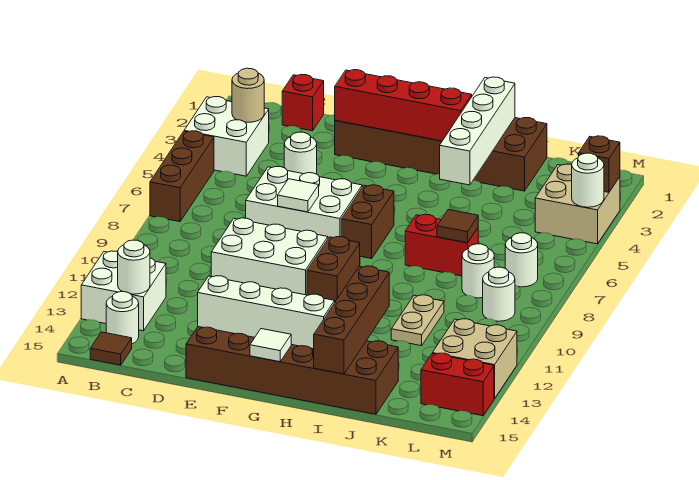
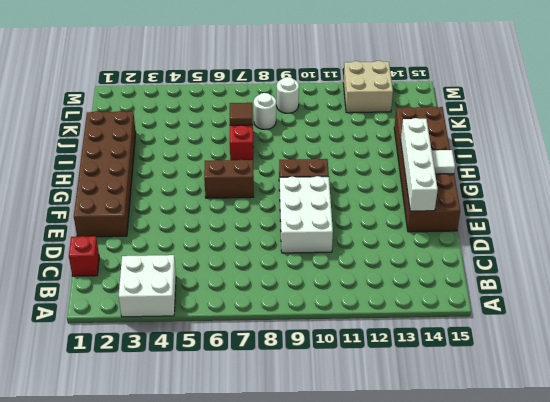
none -> brown 1x3 brick [150,131,214,222]
none -> white 2x2 brick [81,251,166,331]
none -> white 1x1 round brick [106,292,139,344]
none -> brown 1x1 tile [90,332,132,365]

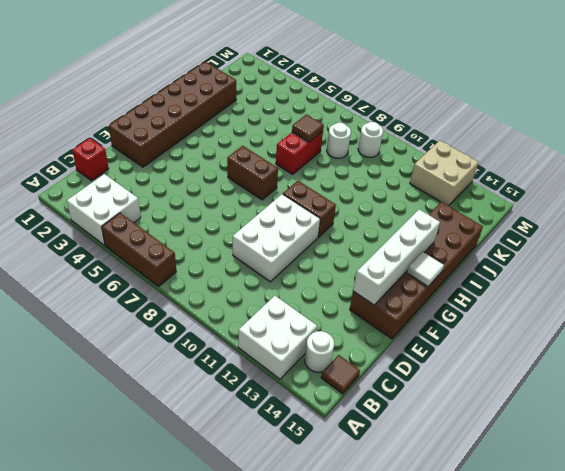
none -> white 1x1 round brick [284,132,317,174]
none -> white 2x3 brick [246,166,362,238]
none -> tan 1x2 plate [391,295,444,346]
none -> tan 2x2 brick [535,164,620,244]

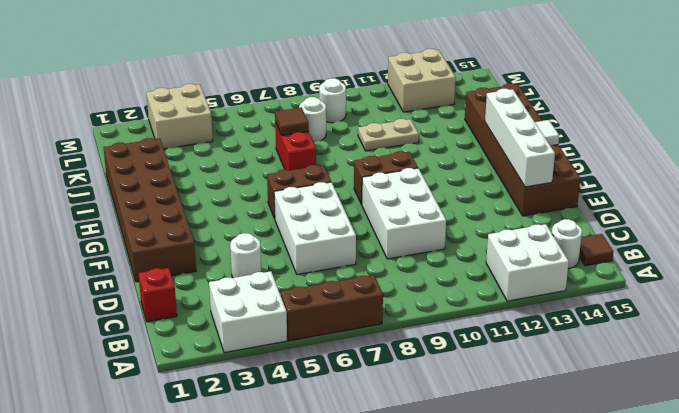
none -> white 1x1 round brick [505,233,538,287]
none -> red 1x2 brick [421,353,494,416]
none -> tan 1x1 round brick [232,68,264,122]
none -> white 1x1 round brick [118,240,150,294]

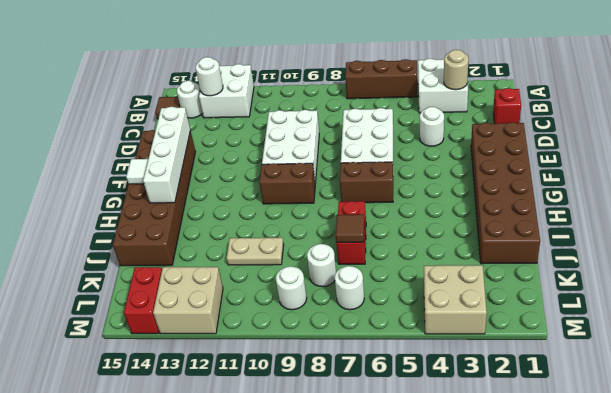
none -> red 1x4 brick [335,70,472,141]
none -> white 1x1 tile [278,179,319,212]
none -> white 1x4 brick [440,77,515,185]
none -> brown 1x4 brick [314,266,389,374]

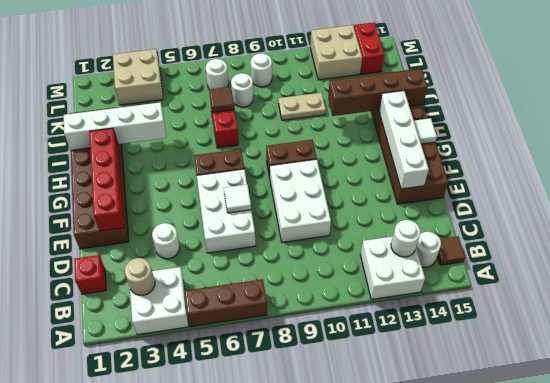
none -> brown 1x1 brick [579,136,620,192]
none -> white 1x1 round brick [572,153,604,207]

